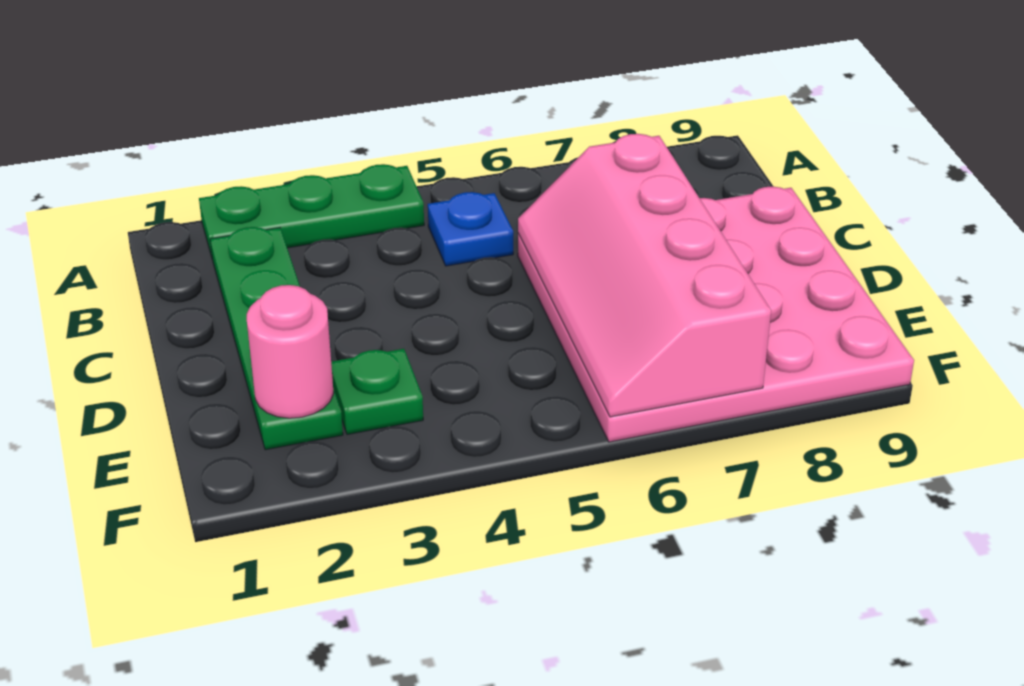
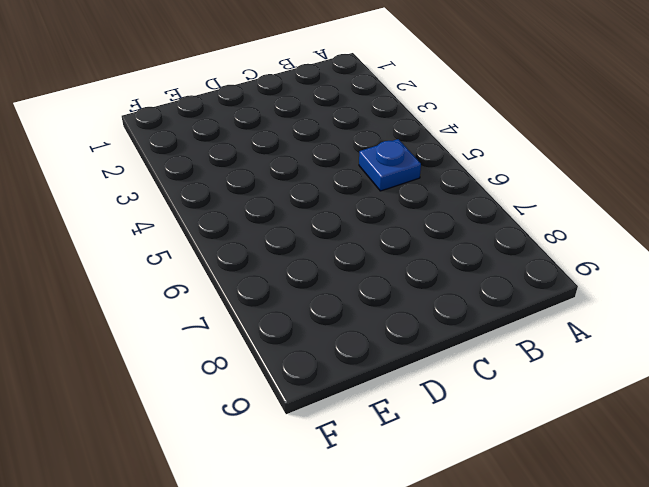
none -> green 1x3 plate [199,164,424,260]
none -> green 1x4 plate [210,227,343,450]

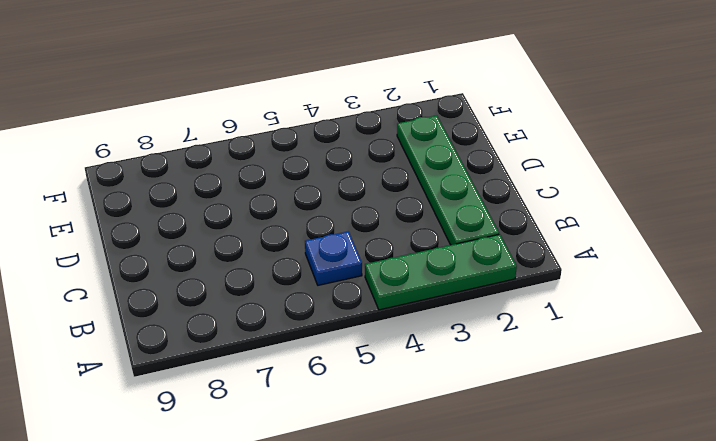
none -> pink 4x4 plate [518,187,914,442]
none -> green 1x1 plate [331,349,423,434]

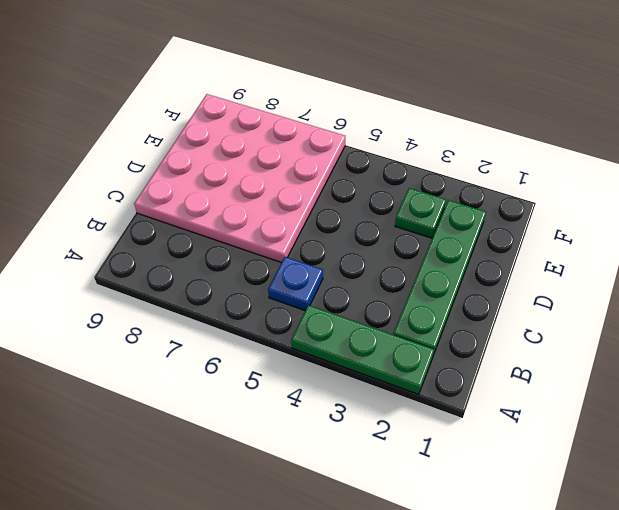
none -> pink 2x4 slope [518,134,771,417]
none -> pink 1x1 round brick [247,285,334,418]

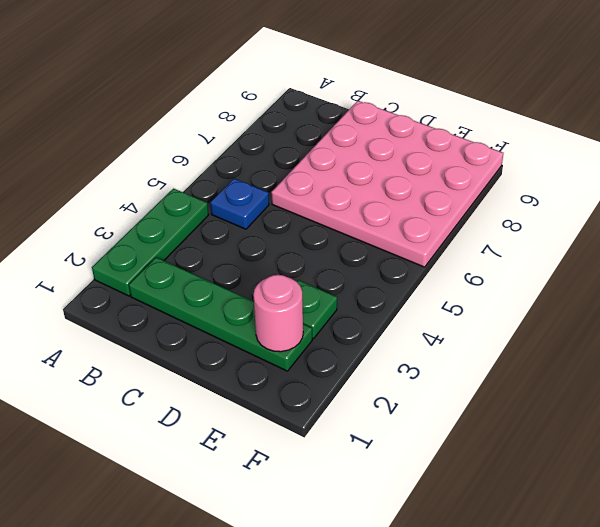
none -> pink 2x4 slope [518,134,771,417]

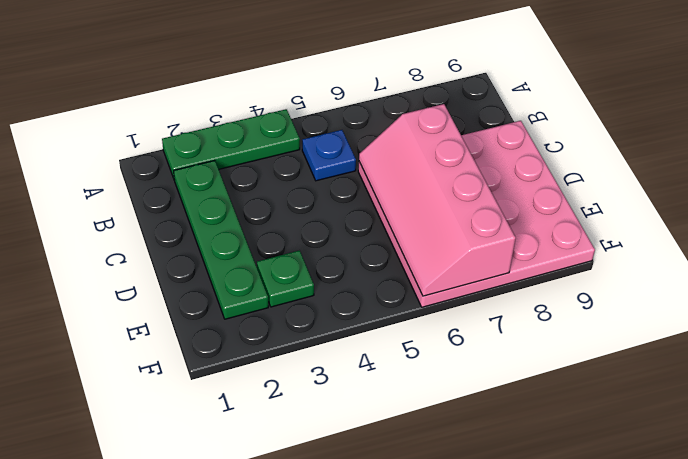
none -> pink 1x1 round brick [247,285,334,418]

